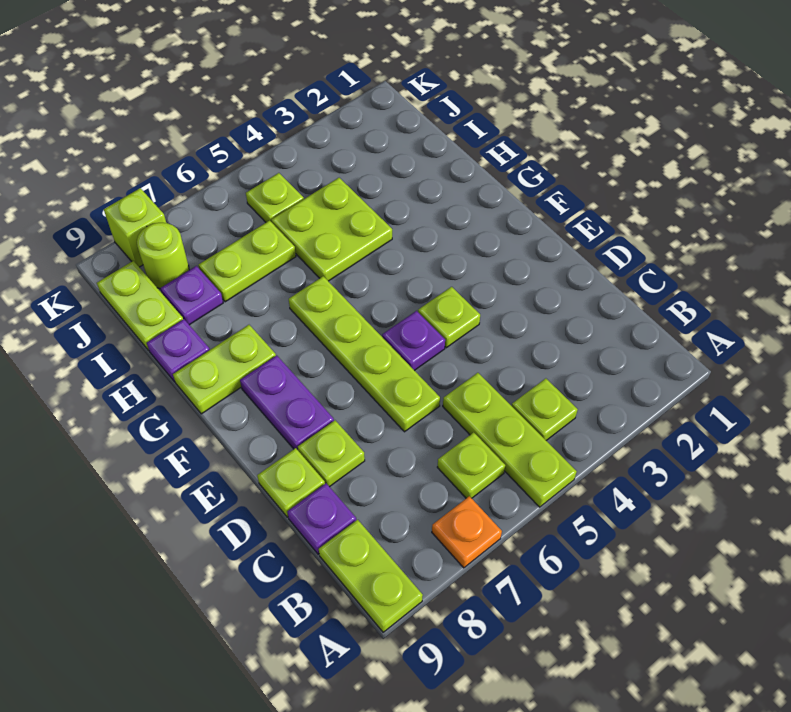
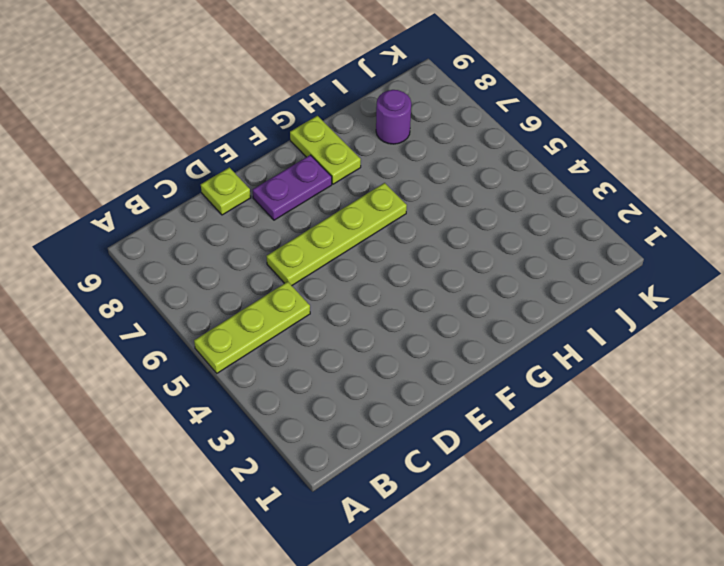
purple 1x1 round brick [376,90,411,144] -> purple 1x1 plate [160,266,223,325]
none -> orange 1x1 plate [432,496,502,568]
none -> lime 1x2 plate [319,520,423,632]
none -> lime 1x1 plate [512,378,578,440]

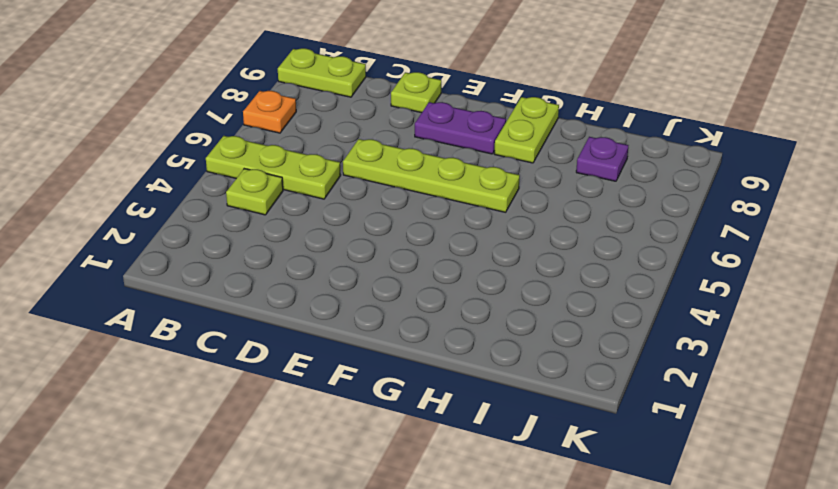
none -> lime 1x1 plate [437,432,505,498]
none -> purple 1x1 plate [287,483,356,554]
none -> lime 1x1 plate [298,420,365,487]

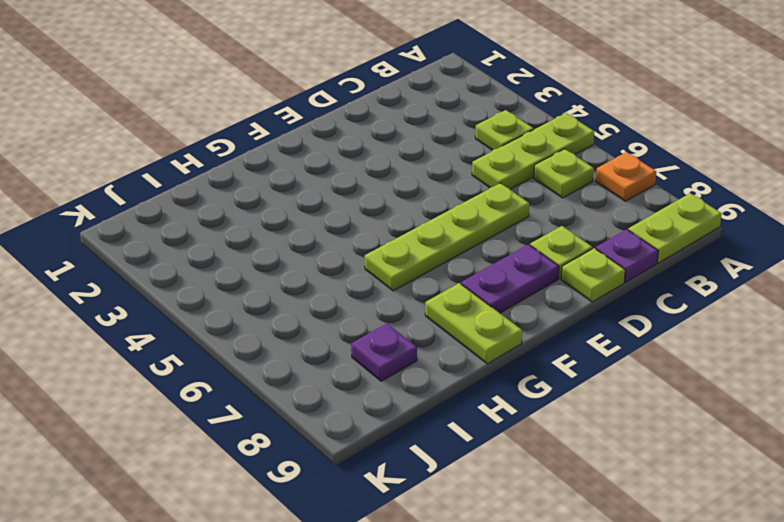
none -> lime 1x1 plate [418,287,480,348]
none -> purple 1x1 plate [382,311,445,371]
none -> lime 2x2 plate [271,178,392,281]

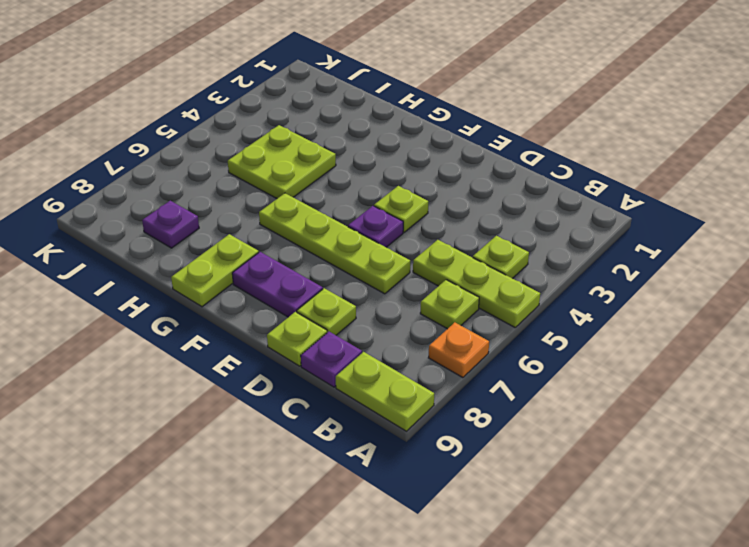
none -> purple 1x1 plate [147,319,210,382]
none -> lime 1x2 plate [198,221,296,302]
none -> lime 1x2 plate [97,261,183,350]

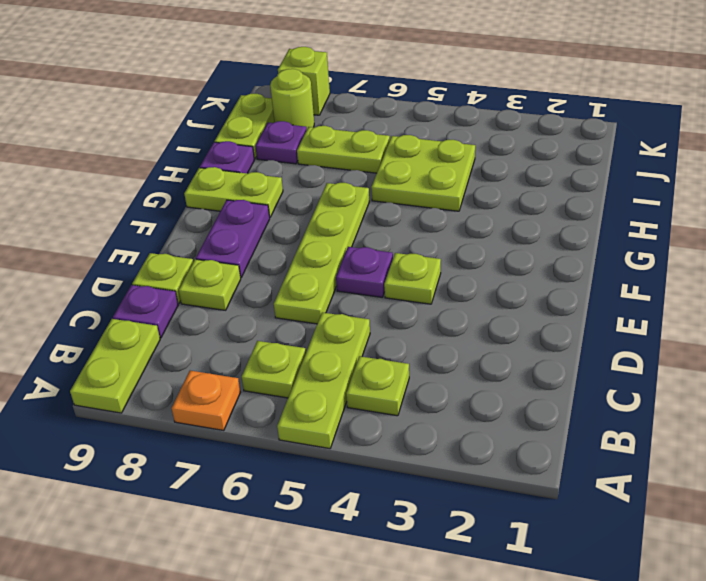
none -> lime 1x1 plate [246,173,304,222]

